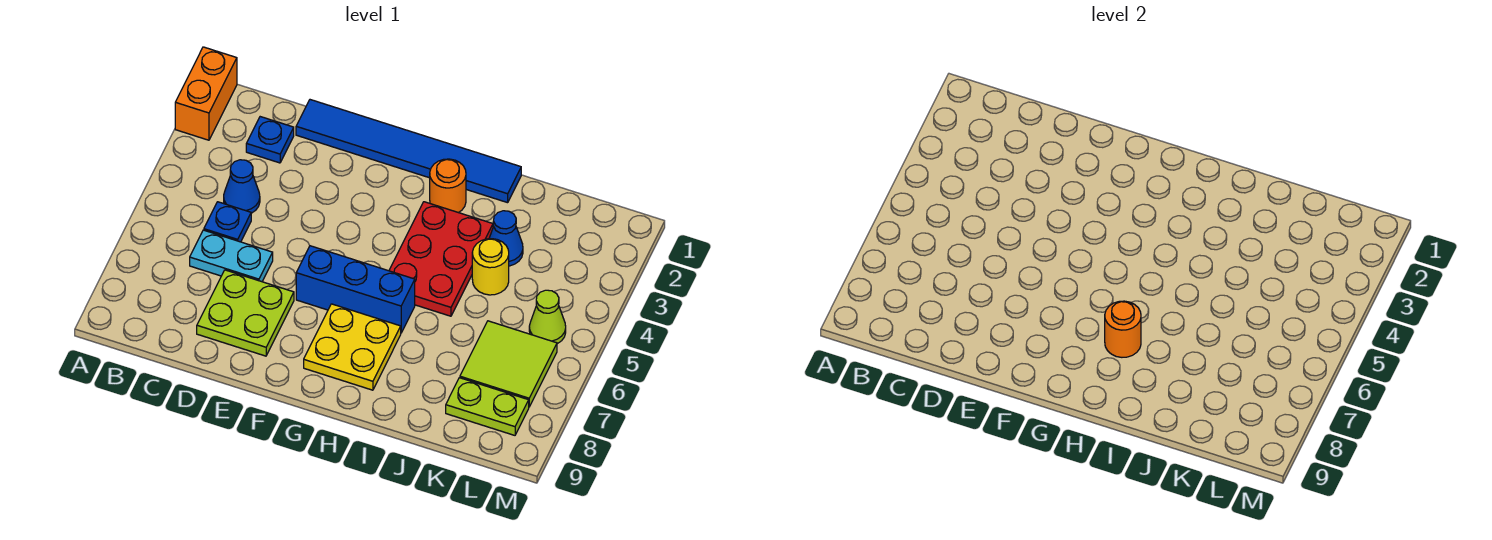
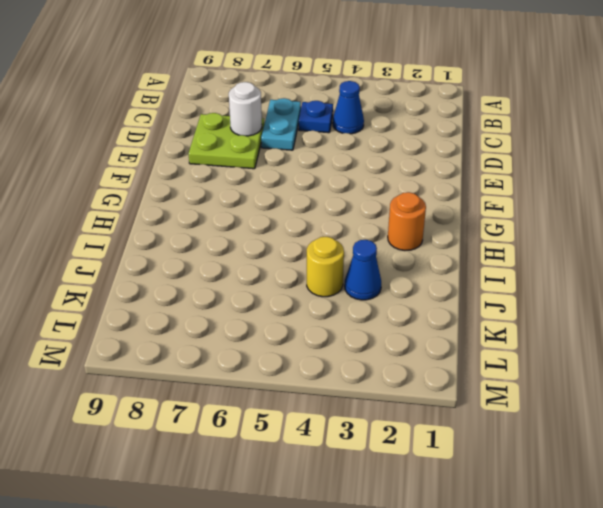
white 1x1 round brick [229,82,262,136] -> none
none -> orange 1x2 brick [175,47,237,140]
none -> blue 1x1 plate [246,117,294,163]
none -> blue 1x6 tile [296,100,521,203]

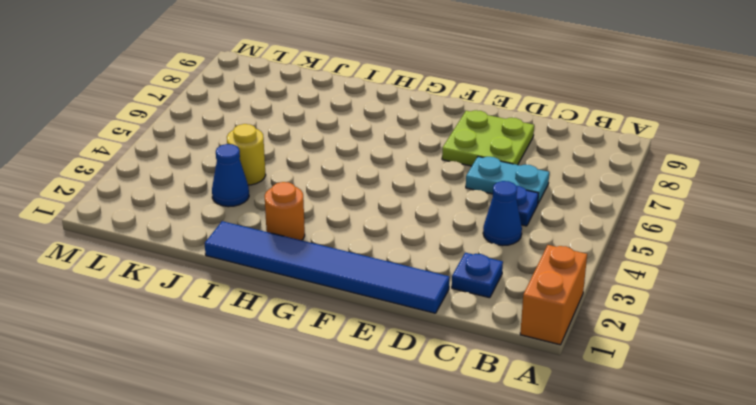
none -> blue 1x3 brick [296,246,415,333]
none -> yellow 2x2 plate [304,304,401,390]
none -> red 2x3 plate [389,202,493,316]

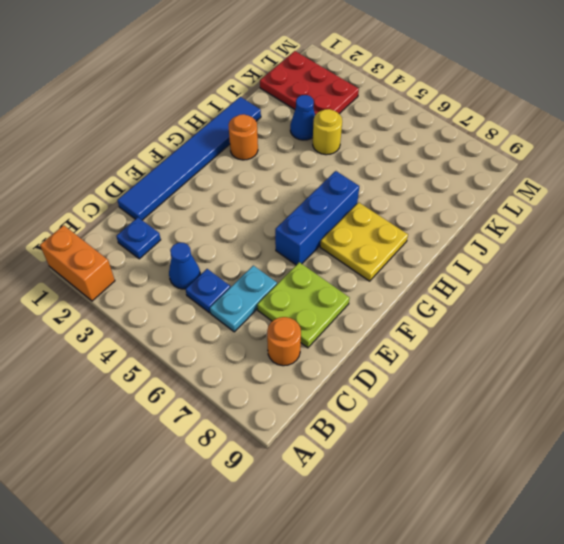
orange 1x1 round brick [267,317,301,366] -> orange 1x1 round brick moved to [1105,301,1141,357]
red 2x3 plate [260,51,359,115] -> red 2x3 plate moved to [389,202,493,316]
none -> lime 2x2 tile [460,321,557,407]
none -> lime 1x2 plate [446,378,529,435]
none -> lime 1x1 cone [529,290,566,344]

